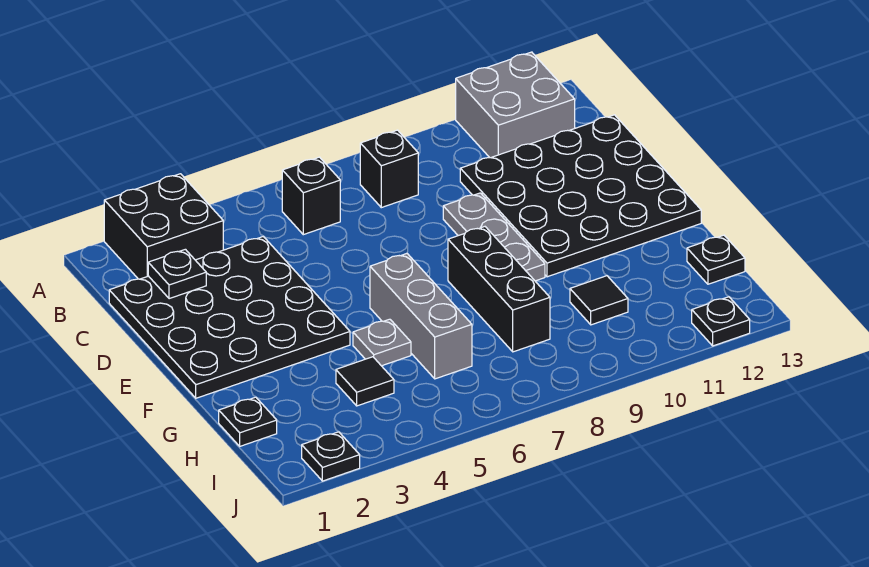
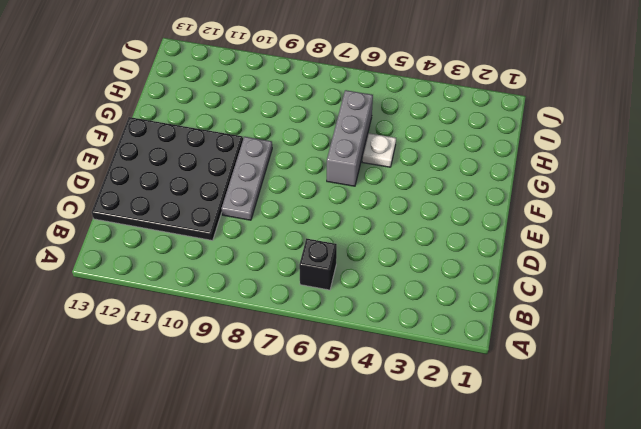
white 1x1 plate [362,133,396,167] -> grey 1x1 plate [353,319,411,366]
none -> black 2x2 brick [104,174,223,279]
none -> grey 2x2 brick [456,52,575,158]
none -> black 1x1 brick [360,130,418,208]

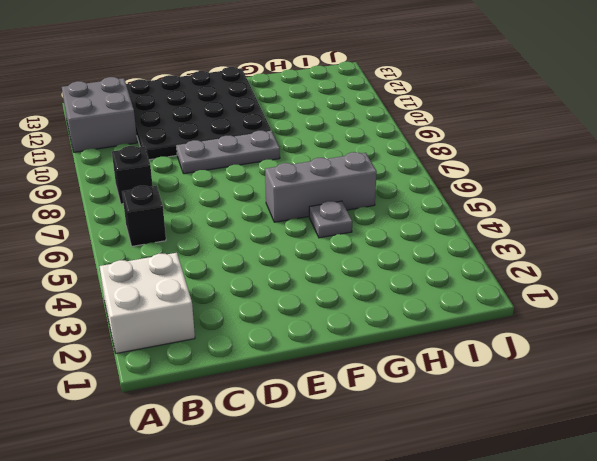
white 2x2 brick [100,253,195,353] -> black 2x2 brick [104,174,223,279]
none -> black 4x4 plate [109,236,350,398]
none -> black 1x3 brick [448,227,550,352]
none -> black 1x1 plate [219,397,277,446]

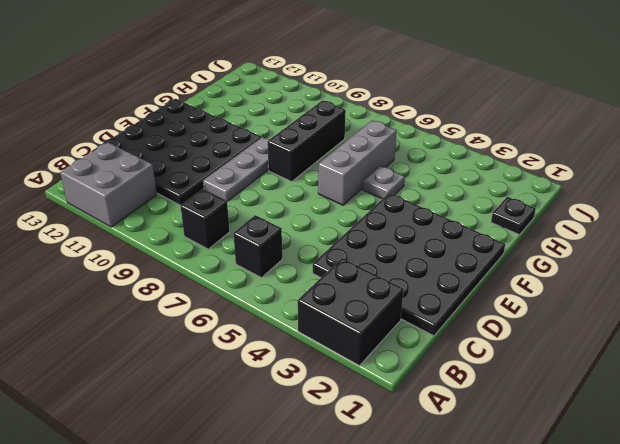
none -> black 1x1 tile [336,357,394,406]
none -> black 1x1 tile [570,276,628,325]
none -> black 1x1 plate [687,235,745,284]

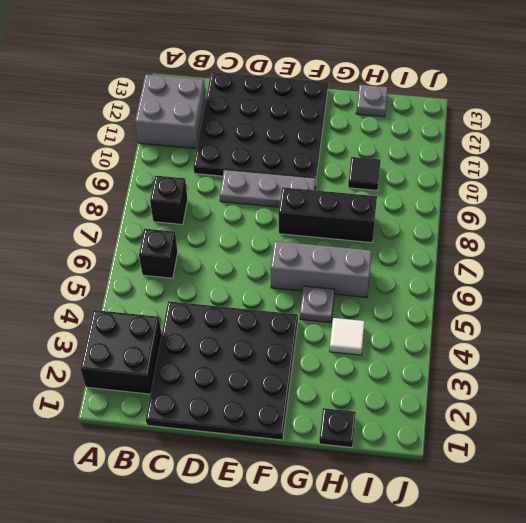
white 1x1 tile [330,318,365,355] -> black 1x1 tile [336,357,394,406]
grey 1x1 plate [356,85,388,117] -> black 1x1 plate [687,235,745,284]
none -> black 1x1 plate [302,432,360,481]
none -> black 1x1 plate [692,297,750,346]
none -> black 1x1 plate [148,249,206,299]

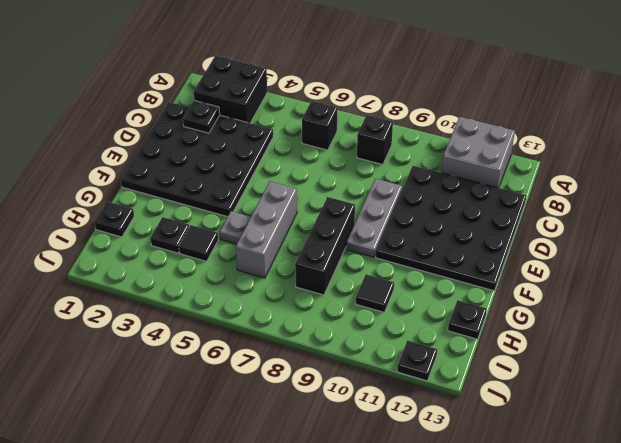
black 1x1 plate [150,217,189,253] -> black 1x1 plate moved to [302,432,360,481]

